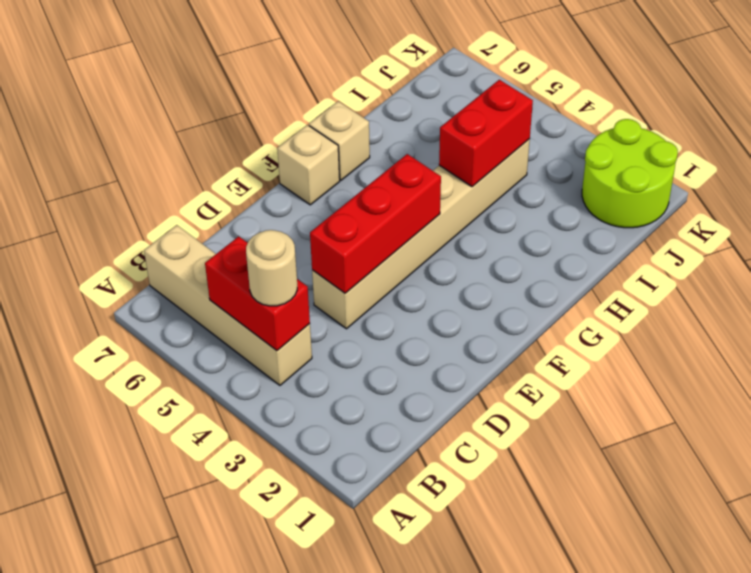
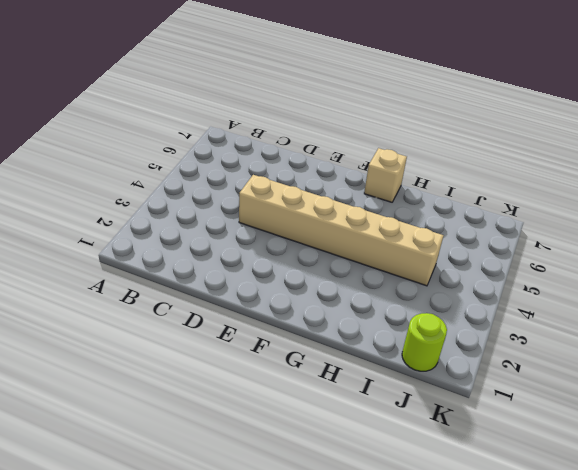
lime 1x1 round brick [402,313,447,371] -> lime 2x2 round brick [582,119,678,228]
none -> tan 1x4 brick [144,225,312,385]
none -> tan 1x1 brick [277,125,340,205]

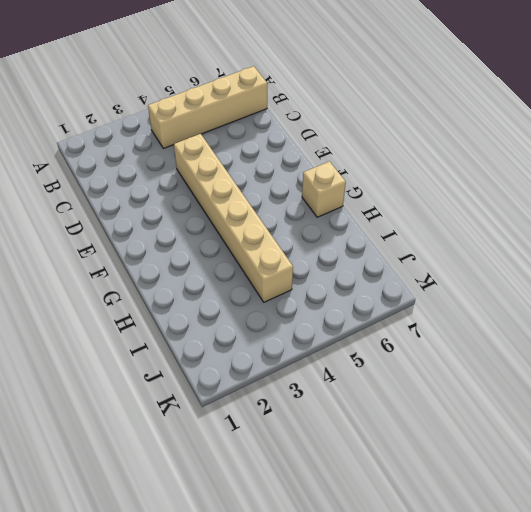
none -> tan 1x1 brick [277,125,340,205]
none -> lime 2x2 round brick [582,119,678,228]

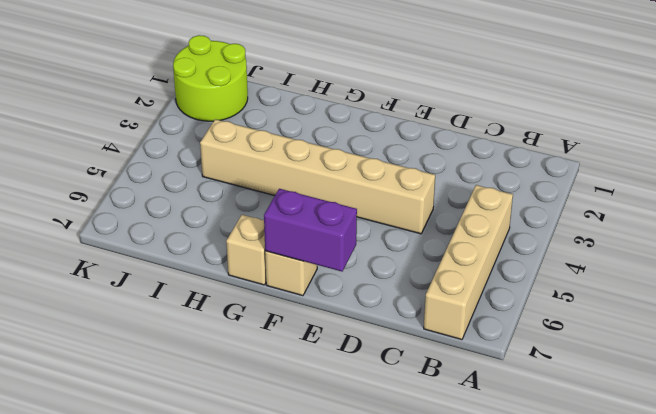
purple 1x2 brick [264,189,357,271] -> none
none -> red 1x2 brick [205,236,310,351]
none -> red 1x3 brick [310,154,441,293]

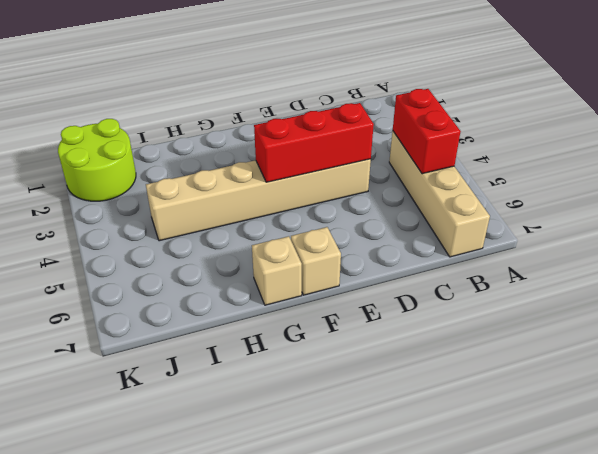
none -> red 1x2 brick [439,80,533,187]
none -> tan 1x1 round brick [246,230,297,306]

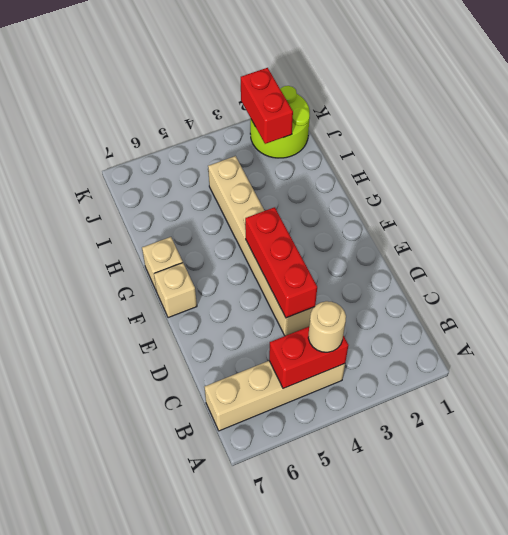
red 1x2 brick [241,68,293,144] -> red 1x2 brick moved to [439,80,533,187]

